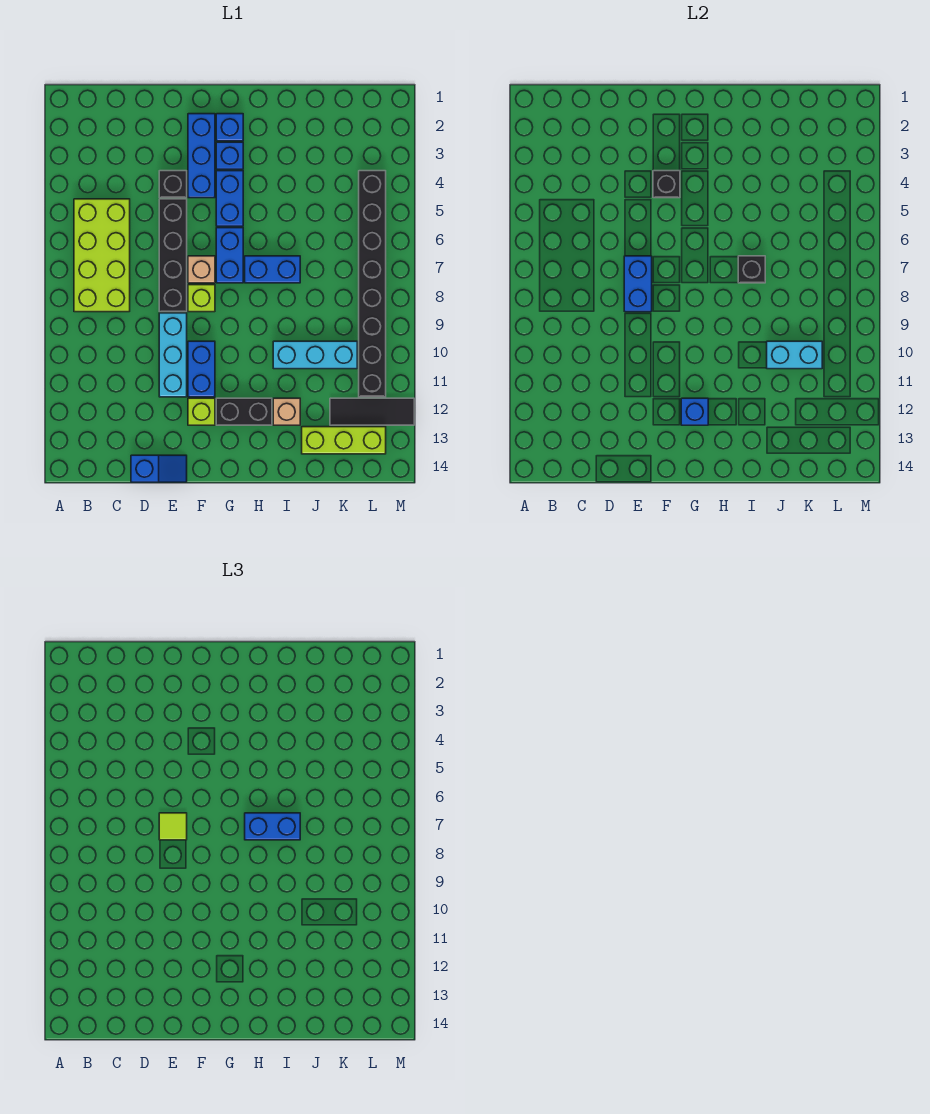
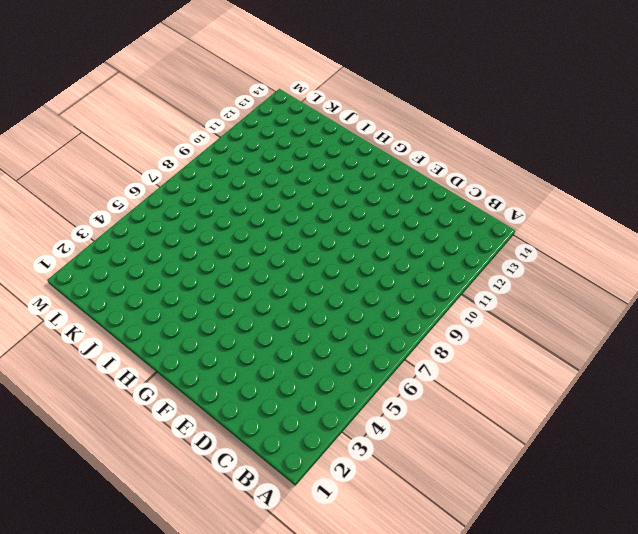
none -> lime 2x4 brick [74,199,130,312]
none -> blue 1x2 slope [131,455,187,482]
none -> black 1x1 brick [159,171,187,198]

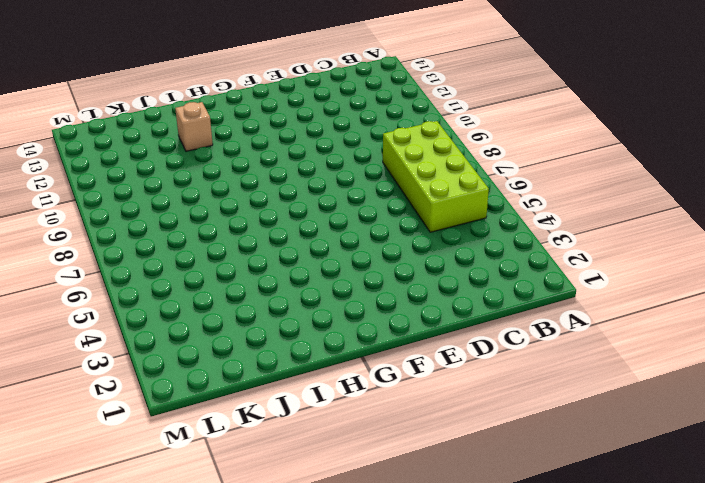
none -> blue 1x2 slope [131,455,187,482]
none -> black 1x1 brick [159,171,187,198]
none -> black 1x4 brick [159,199,187,312]

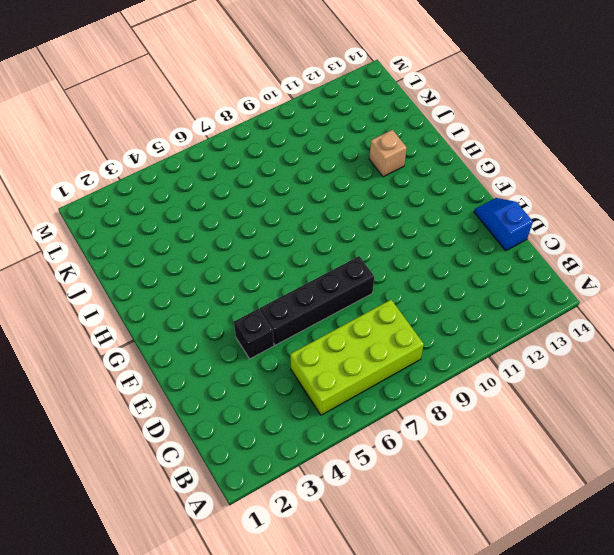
none -> cyan 1x3 brick [159,313,187,397]
none -> blue 1x3 brick [188,114,215,198]
none -> tan 1x1 brick [188,256,215,283]

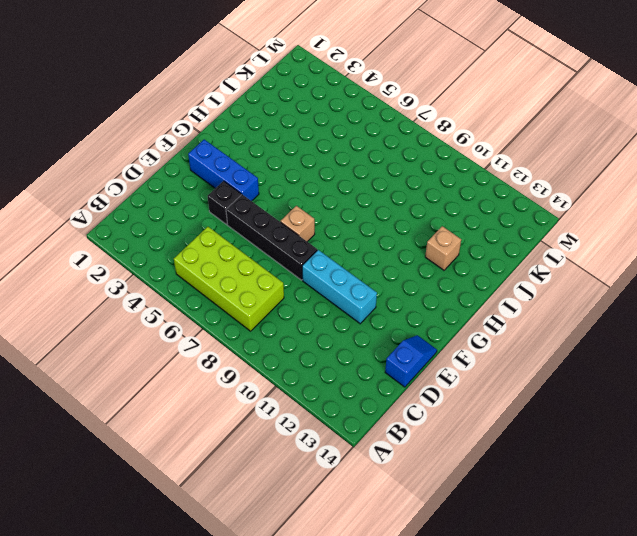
none -> lime 1x1 brick [188,285,215,312]
none -> blue 1x2 brick [188,341,215,397]
none -> lime 1x1 brick [188,398,215,425]

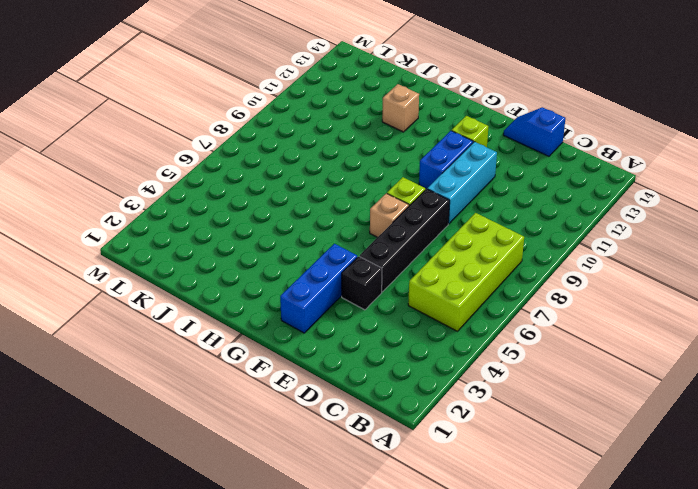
none -> blue 1x1 brick [216,114,243,141]
none -> blue 1x1 brick [216,142,243,169]
none -> blue 1x2 brick [216,171,243,226]

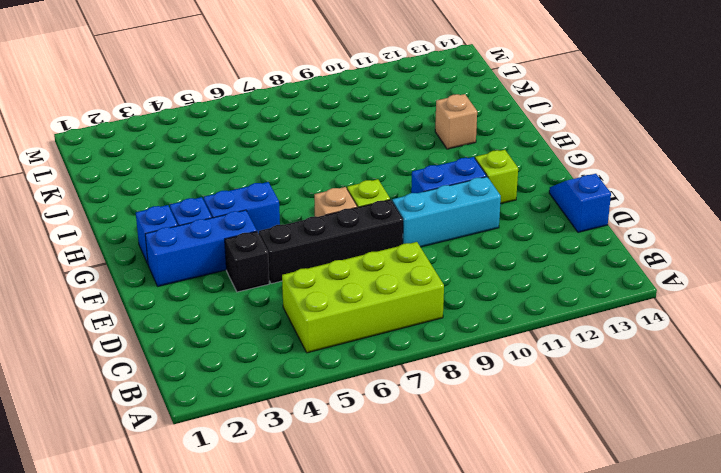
none -> blue 1x2 brick [216,228,243,283]
none -> black 1x2 brick [216,398,272,425]
none -> blue 1x2 brick [245,256,300,283]

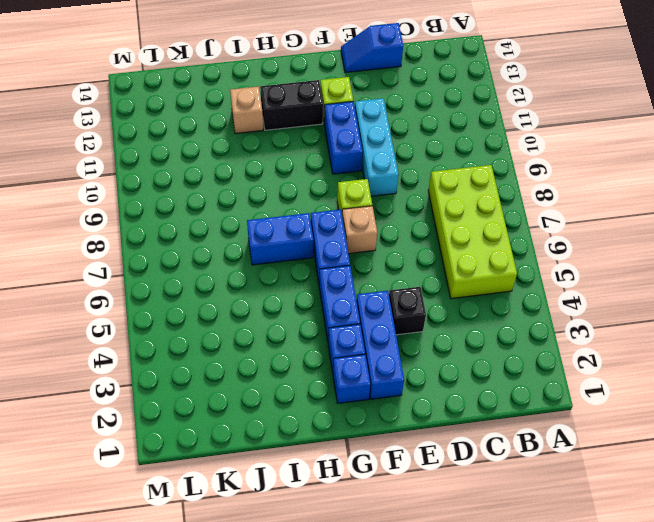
none -> black 1x4 brick [159,199,187,312]
none -> cyan 1x3 brick [273,341,357,369]
none -> lime 1x3 brick [302,427,386,454]

